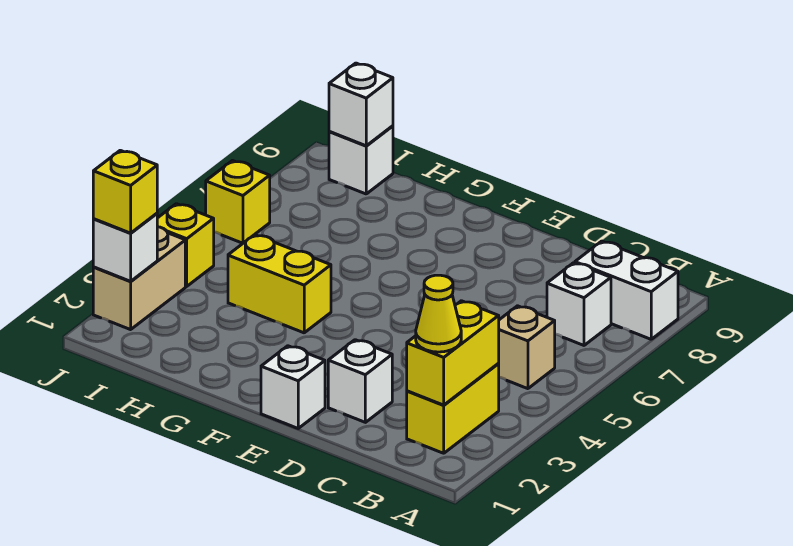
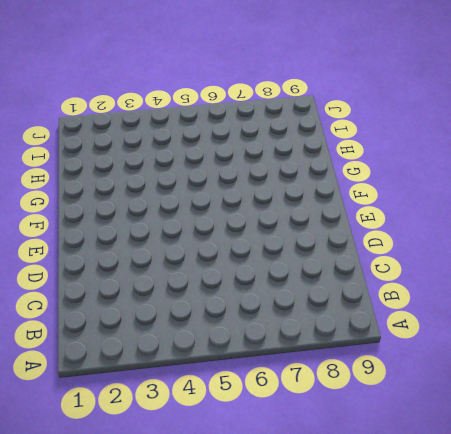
none -> white 1x2 brick [575,241,678,339]
none -> yellow 1x2 brick [407,364,499,453]
none -> tan 1x1 brick [498,306,555,389]

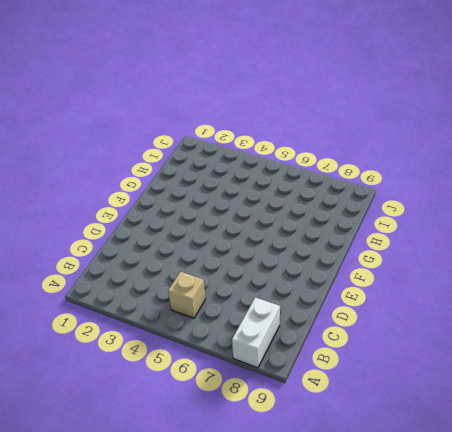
none -> yellow 1x2 brick [407,364,499,453]
none -> white 1x1 brick [547,263,611,345]
none -> white 1x1 brick [328,340,392,422]

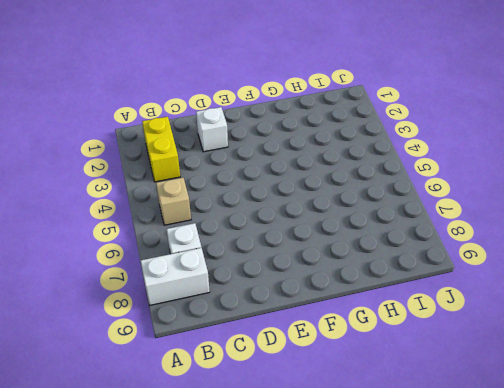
none -> white 1x1 brick [261,346,325,428]
none -> yellow 1x2 brick [228,235,331,333]
none -> white 1x1 brick [329,126,393,194]

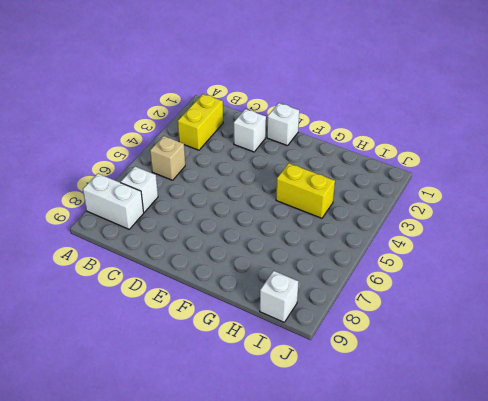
none -> tan 1x2 brick [93,227,185,330]
none -> yellow 1x1 brick [157,204,214,286]
none -> yellow 1x1 brick [206,161,270,243]

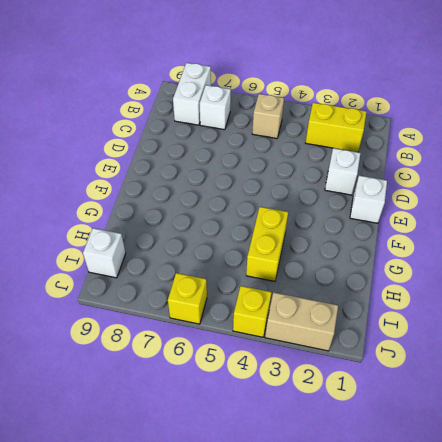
none -> yellow 1x2 brick [407,301,499,405]
none -> white 1x1 brick [329,63,393,146]
none -> white 1x1 brick [93,213,157,281]

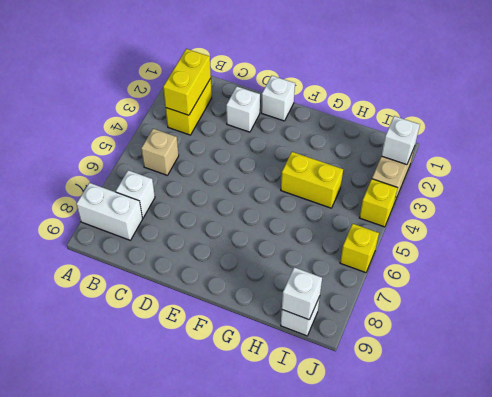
none -> yellow 1x1 cone [416,275,461,352]
none -> yellow 1x1 brick [93,150,157,233]

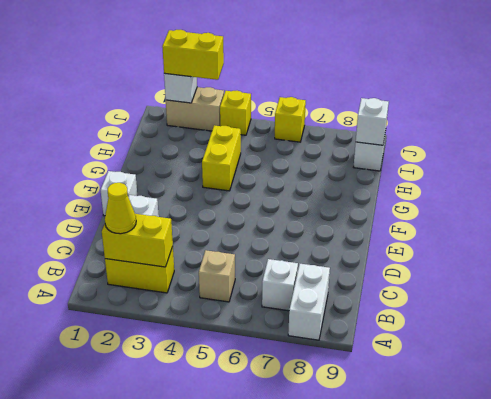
yellow 1x2 brick [162,30,224,80] -> yellow 1x1 brick [93,150,157,233]

